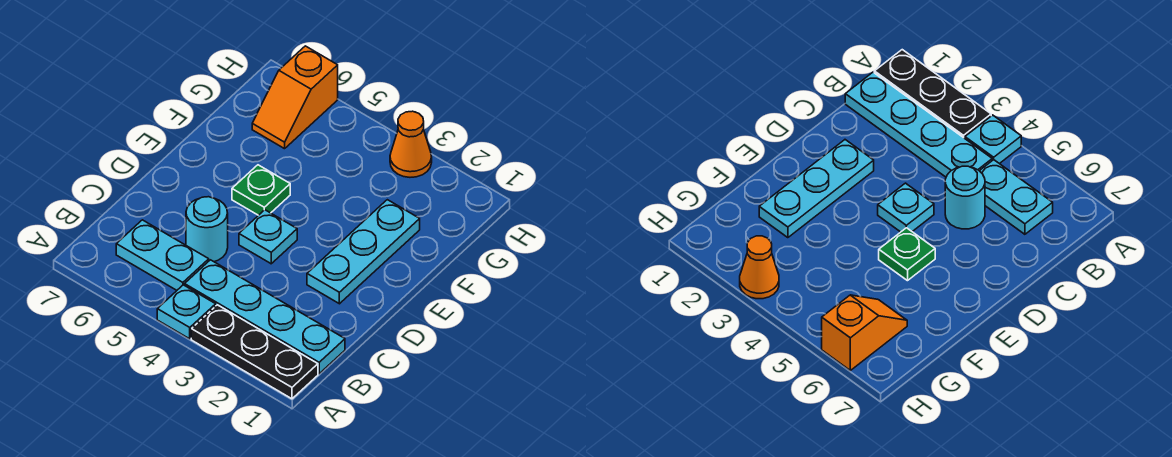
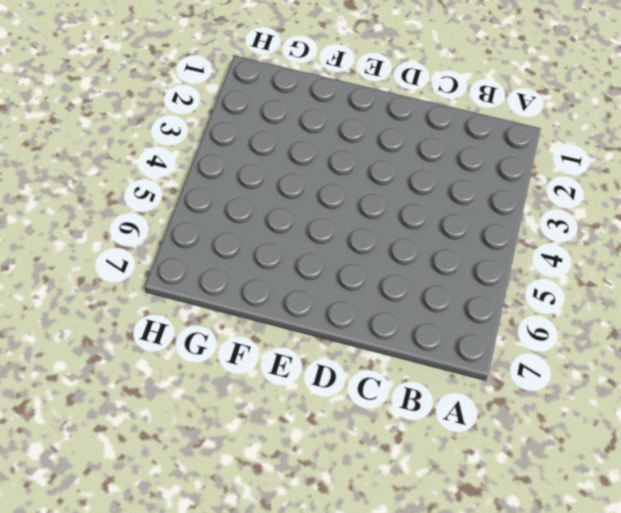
none -> black 1x3 plate [191,305,318,399]
none -> cyan 1x1 plate [157,285,216,339]

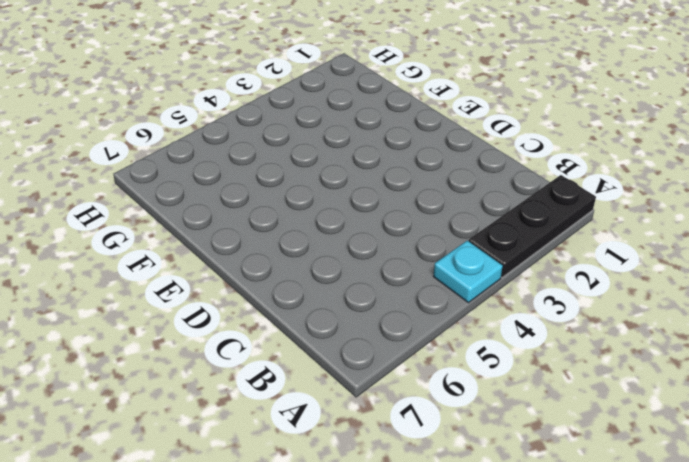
none -> cyan 1x4 plate [185,260,345,374]
none -> cyan 1x2 plate [116,220,209,290]

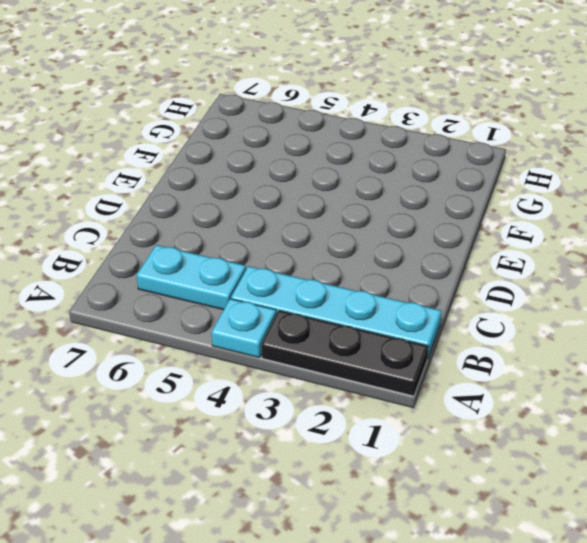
none -> cyan 1x1 round brick [186,197,228,262]
none -> cyan 1x3 plate [307,200,420,304]

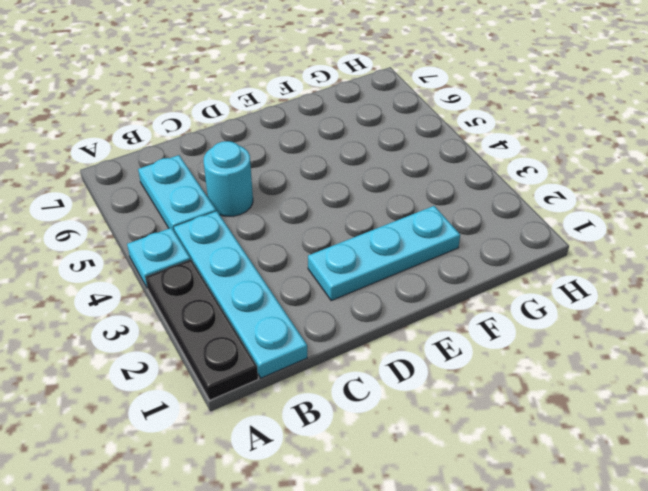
none -> cyan 1x1 plate [239,210,297,264]
none -> green 1x1 plate [232,165,290,215]

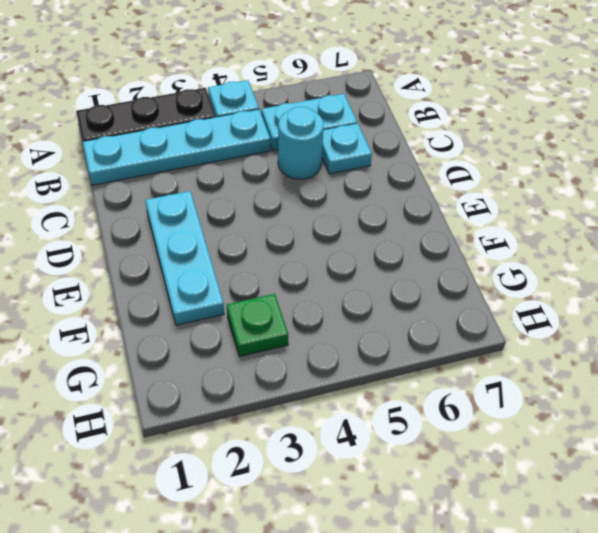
cyan 1x1 plate [322,124,372,174] -> cyan 1x1 plate moved to [239,210,297,264]
green 1x1 plate [227,294,288,357] -> green 1x1 plate moved to [232,165,290,215]
none -> orange 1x2 slope [252,46,338,149]
none -> orange 1x1 cone [390,111,432,177]

